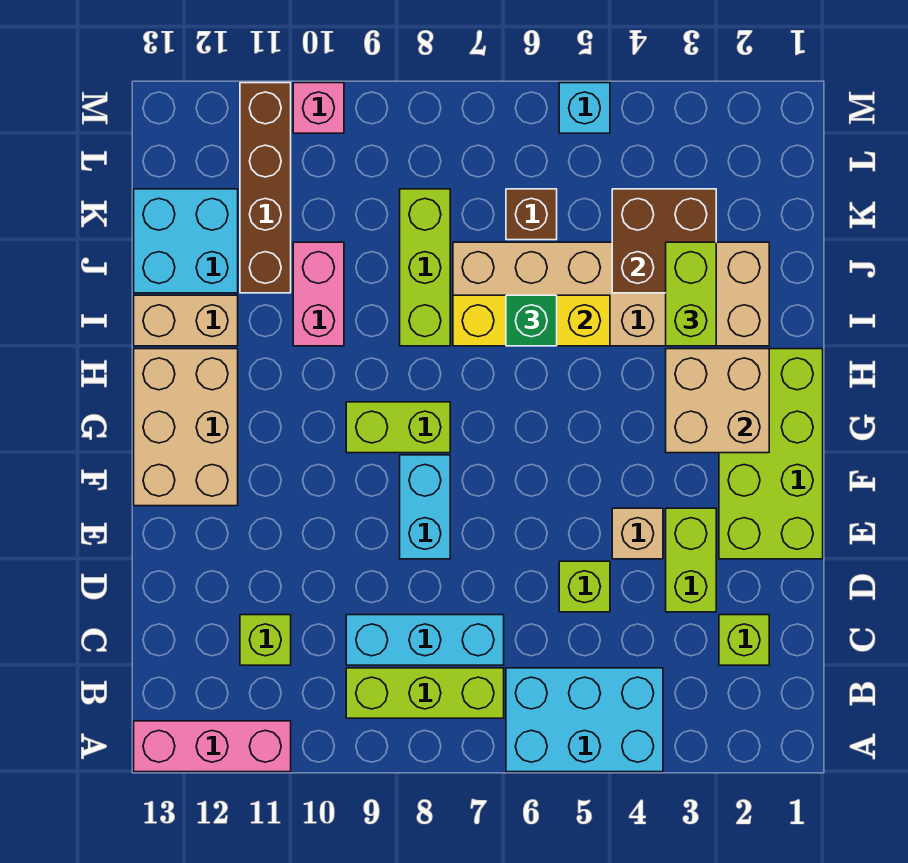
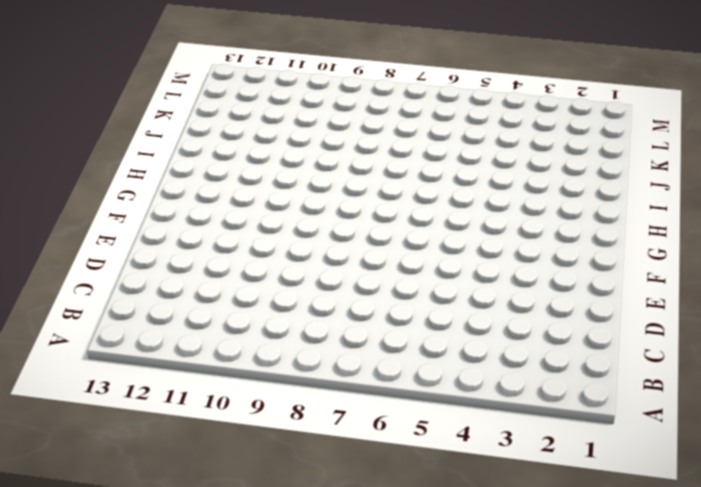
none -> cyan 2x3 brick [506,668,663,772]
none -> pink 1x3 brick [134,721,291,772]
none -> lime 1x3 brick [346,668,504,718]

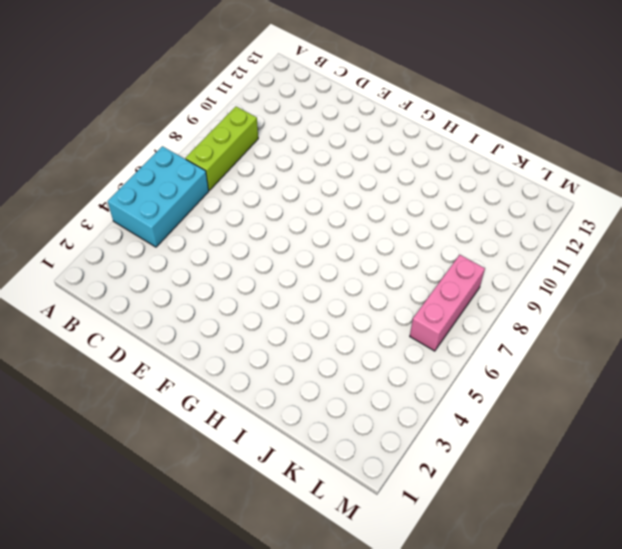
pink 1x3 brick [410,255,485,351] -> pink 1x3 brick moved to [134,721,291,772]
none -> lime 1x1 brick [719,615,769,665]
none -> cyan 1x3 brick [346,615,504,665]
none -> lime 1x1 brick [240,615,291,665]

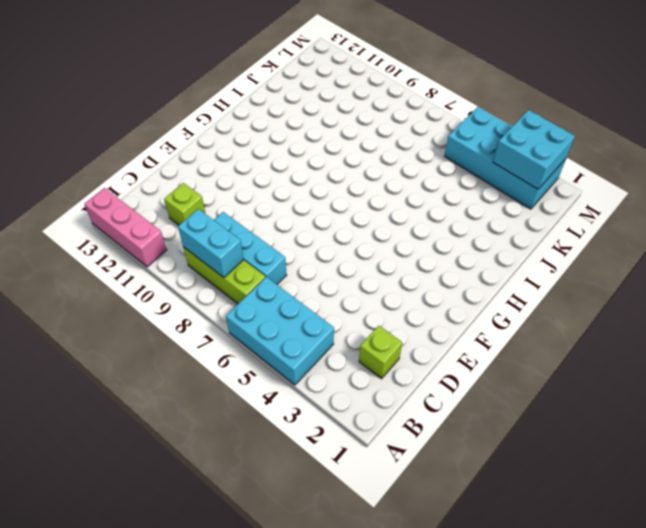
cyan 1x2 brick [178,209,244,278] -> cyan 1x2 brick turned to [400,455,450,559]
cyan 2x4 brick [445,107,566,209] -> cyan 1x1 brick [559,83,610,133]
cyan 2x2 brick [493,110,575,189] -> cyan 2x2 brick moved to [134,189,238,293]
none -> lime 1x2 brick [666,508,716,612]
none -> lime 1x1 brick [559,561,610,612]
none -> lime 2x4 brick [719,349,823,559]

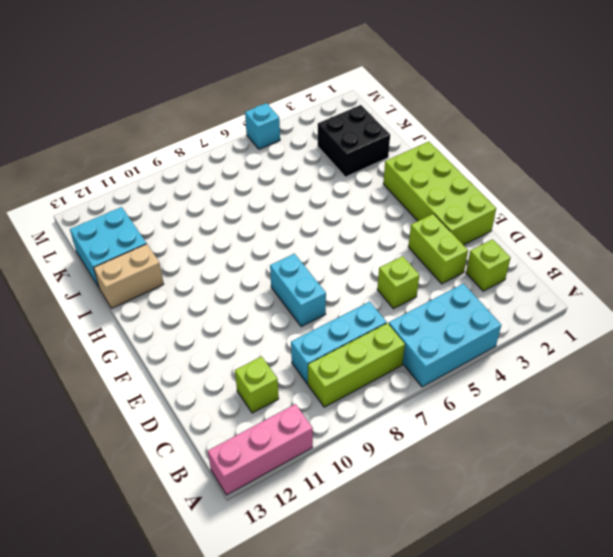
black 2x2 brick [318,105,390,177] -> tan 2x6 brick [453,242,769,346]
none -> tan 1x1 brick [612,508,663,559]
none -> tan 2x3 brick [134,349,238,506]
none -> lime 1x2 brick [346,402,450,453]

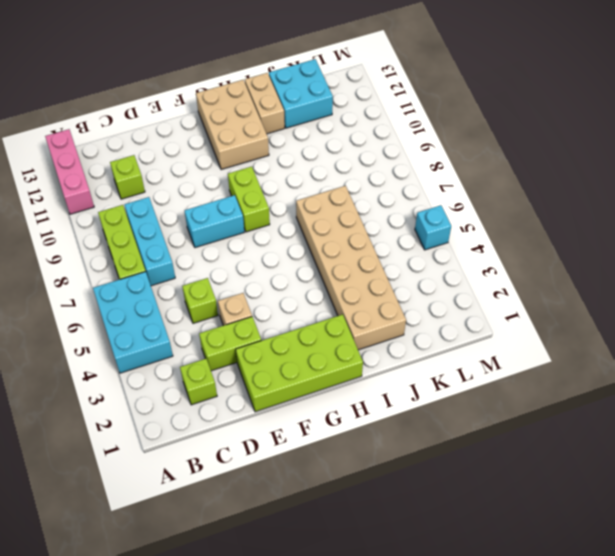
tan 2x3 brick [196,80,269,170] -> tan 2x3 brick turned to [134,349,238,506]
none -> lime 1x3 brick [400,189,450,346]
none -> pink 1x2 brick [293,242,344,346]
none -> brown 1x4 brick [240,83,291,293]

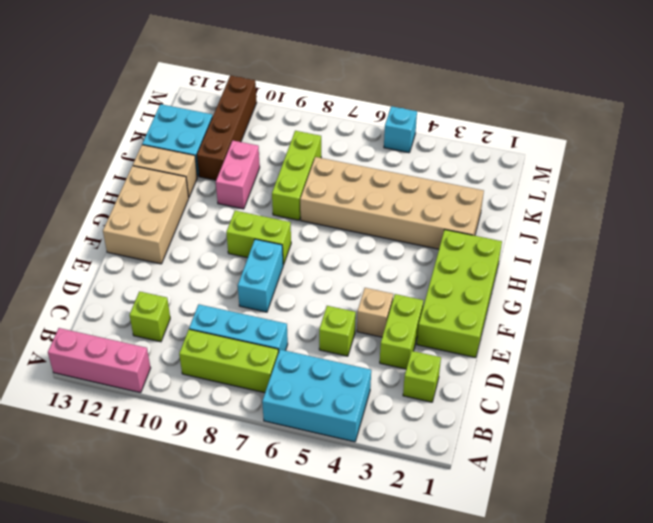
none -> brown 1x1 brick [506,189,557,240]
none -> pink 1x1 brick [293,83,344,133]
none -> tan 2x2 brick [666,349,769,453]

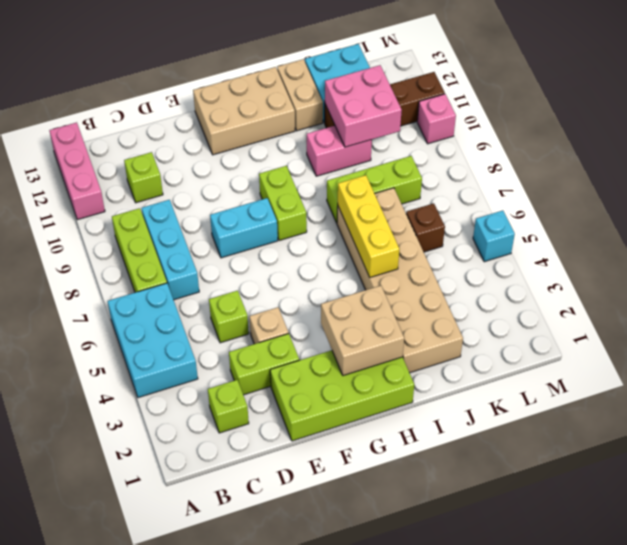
pink 2x2 brick [325,65,402,147] -> none
none -> brown 2x2 brick [612,189,716,293]
none -> lime 1x2 brick [666,242,716,346]
none -> green 1x1 brick [506,295,557,346]

